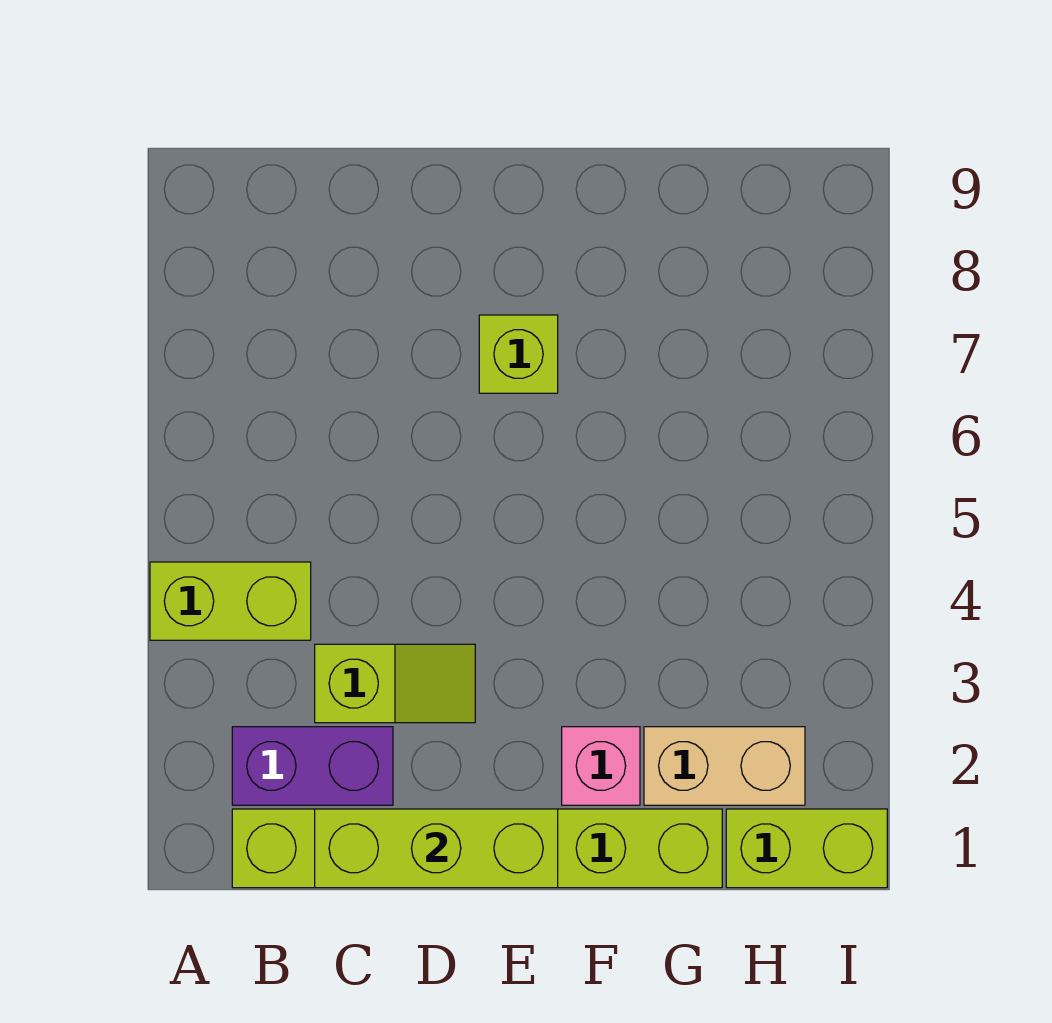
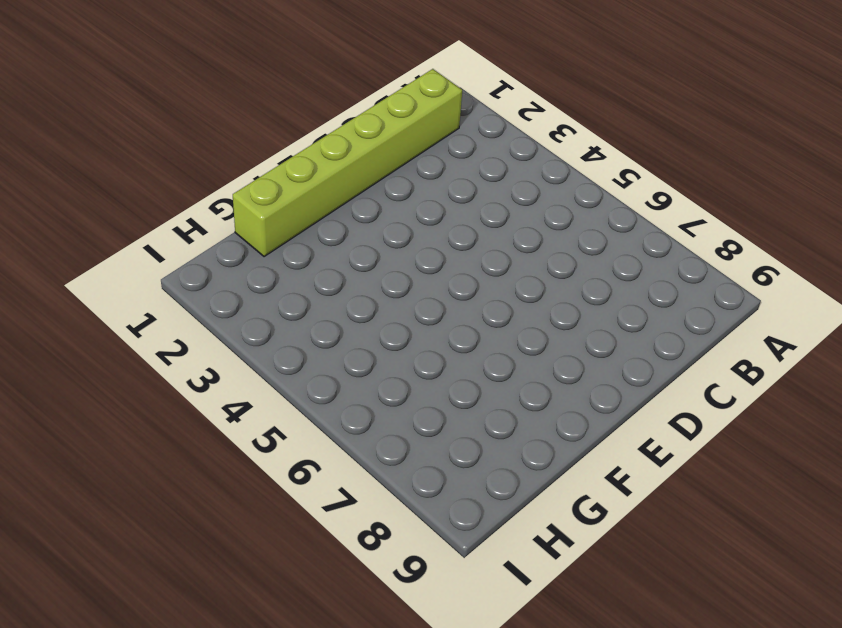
none -> lime 1x2 brick [150,562,311,640]
none -> purple 1x2 brick [232,727,393,805]

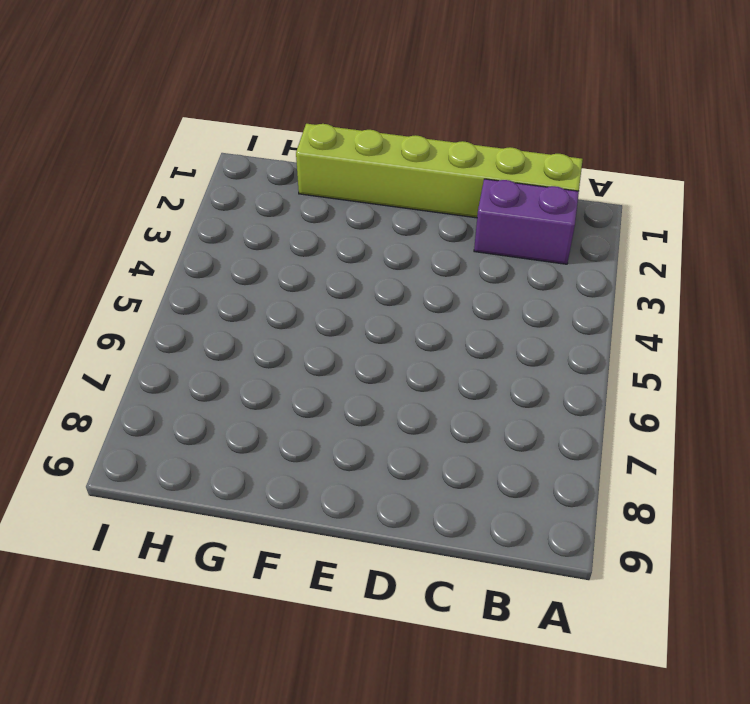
none -> lime 1x2 brick [150,562,311,640]
none -> lime 1x2 slope [315,644,475,723]

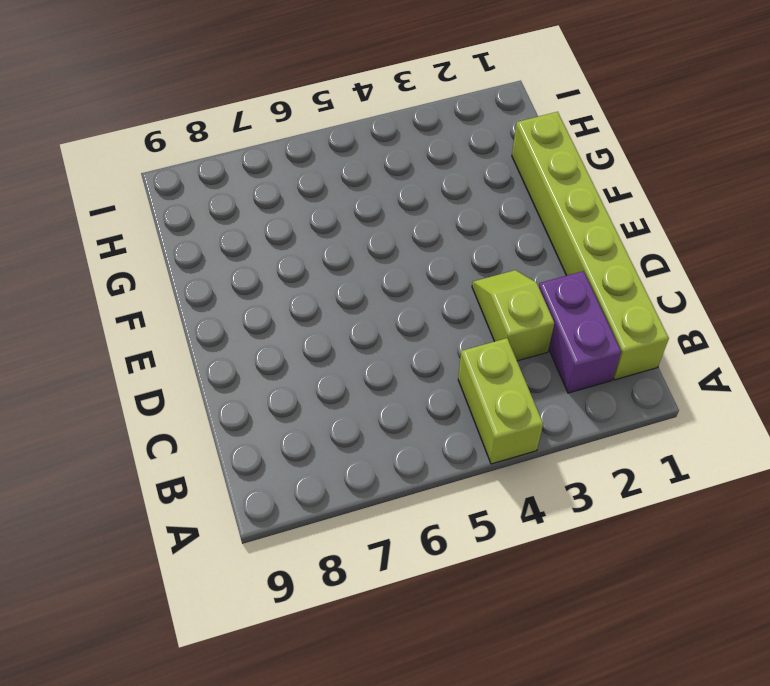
none -> lime 1x1 brick [479,315,558,393]
none -> pink 1x1 brick [562,727,640,805]

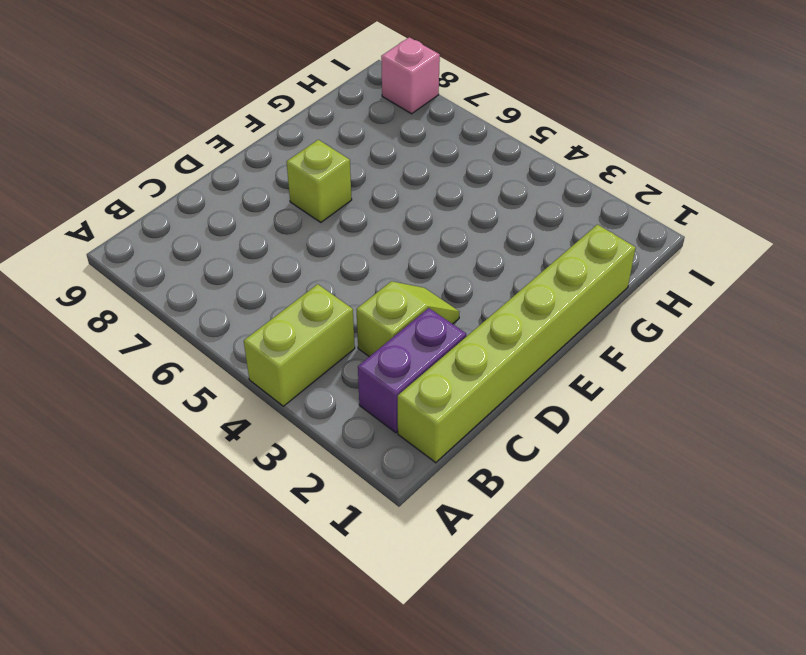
pink 1x1 brick [381,37,440,114] -> pink 1x1 brick moved to [562,727,640,805]
none -> tan 1x2 brick [644,727,805,805]
none -> lime 1x2 brick [726,809,887,888]

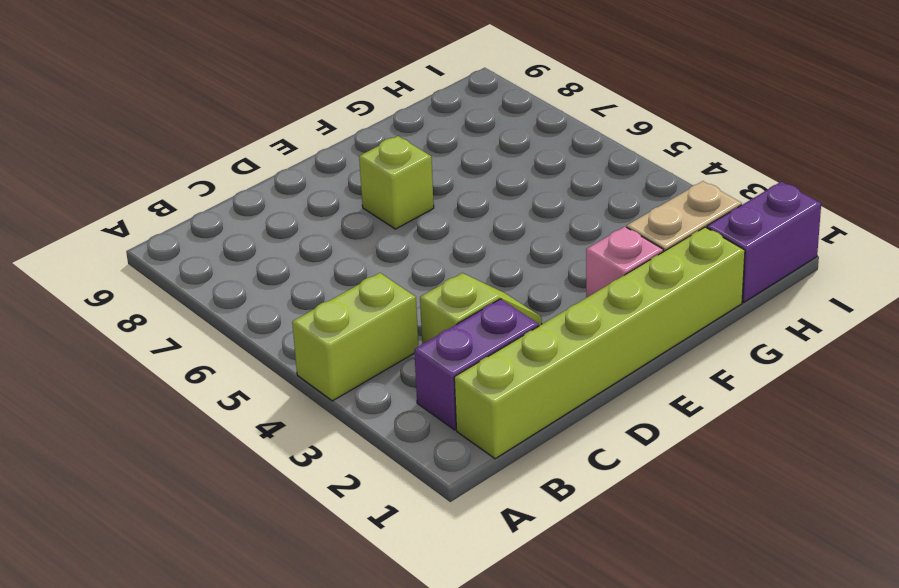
purple 1x2 brick [707,182,821,302] -> lime 1x2 brick [726,809,887,888]
none -> lime 1x3 brick [315,809,558,888]

